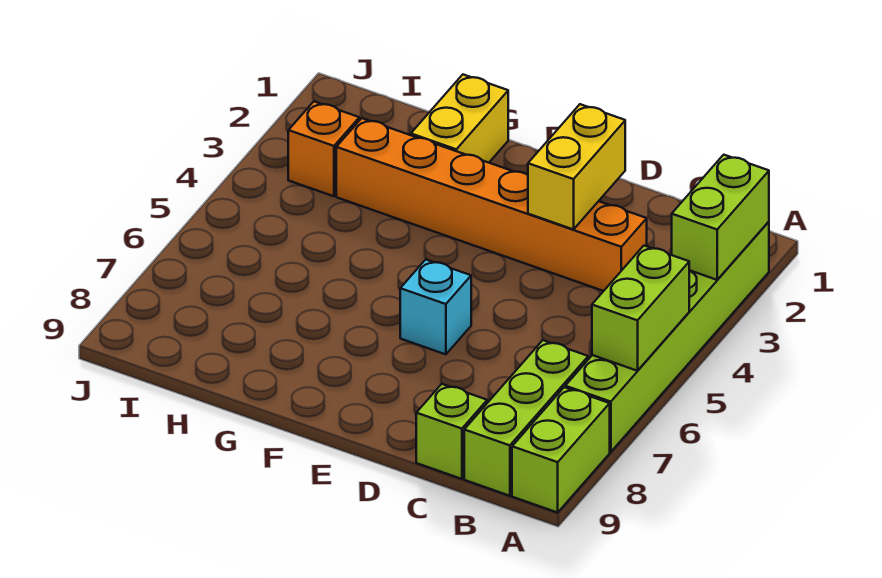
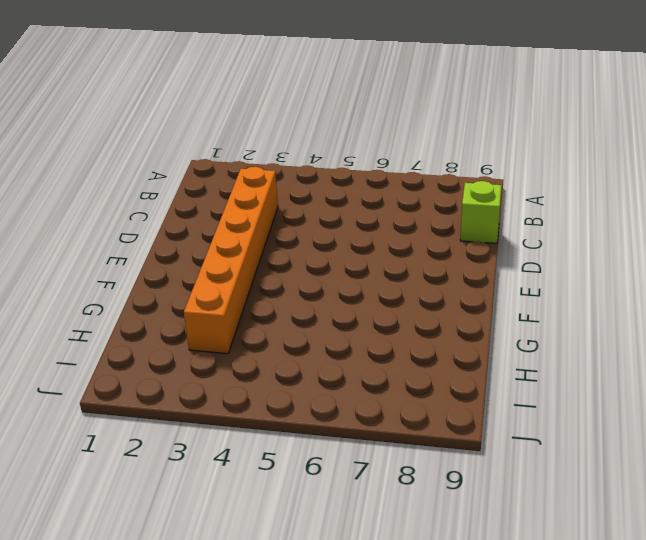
none -> lime 1x6 brick [565,222,769,452]
none -> lime 1x2 brick [512,387,610,513]

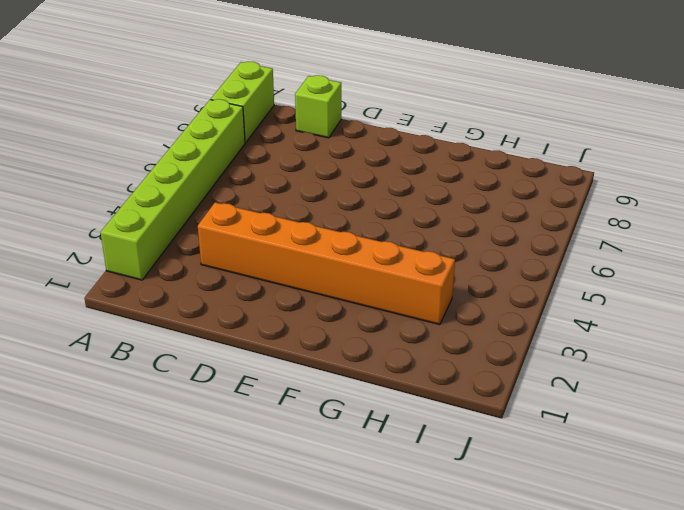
none -> lime 1x3 brick [464,340,588,496]
none -> cyan 1x1 brick [400,260,471,354]

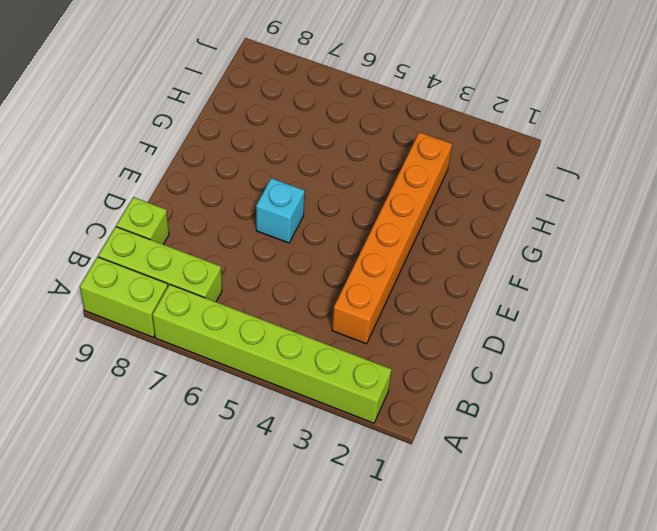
none -> yellow 1x2 brick [411,75,508,163]
none -> orange 1x1 brick [288,101,359,196]

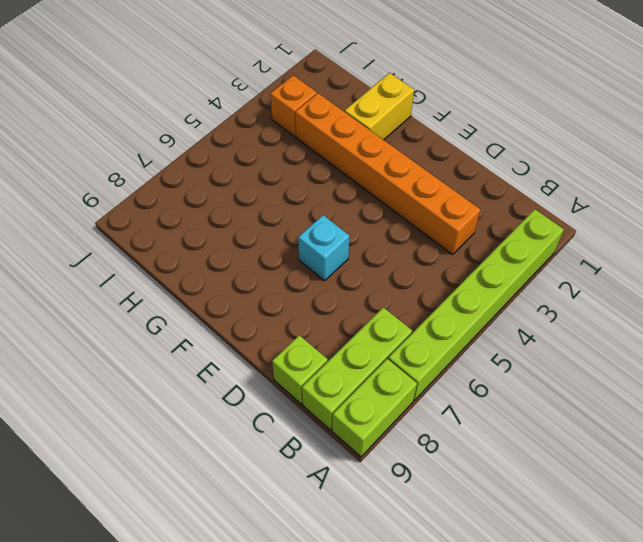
none -> lime 1x2 brick [672,155,769,280]
none -> lime 1x2 brick [592,246,689,371]

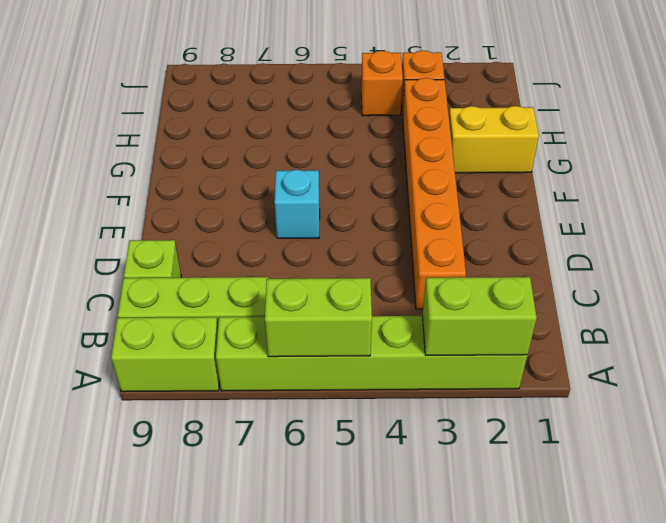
orange 1x1 brick [361,51,403,116] -> none
none -> yellow 1x2 brick [528,104,625,229]

